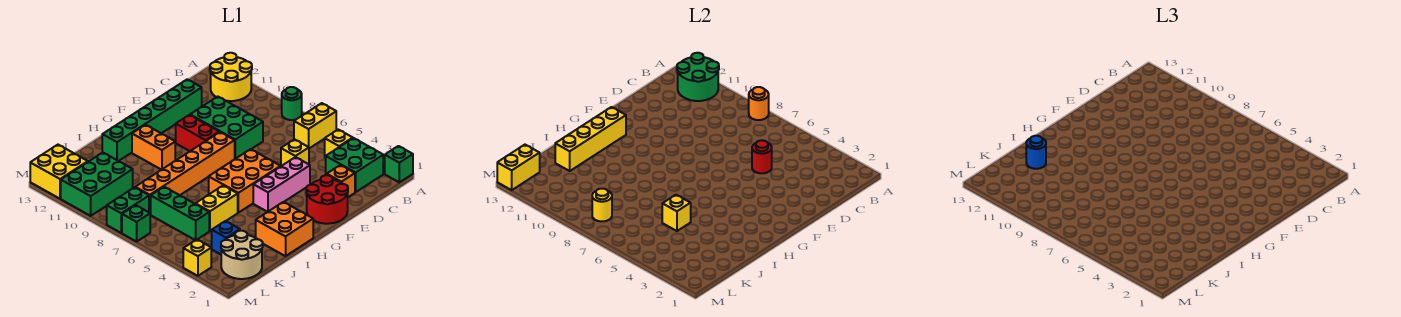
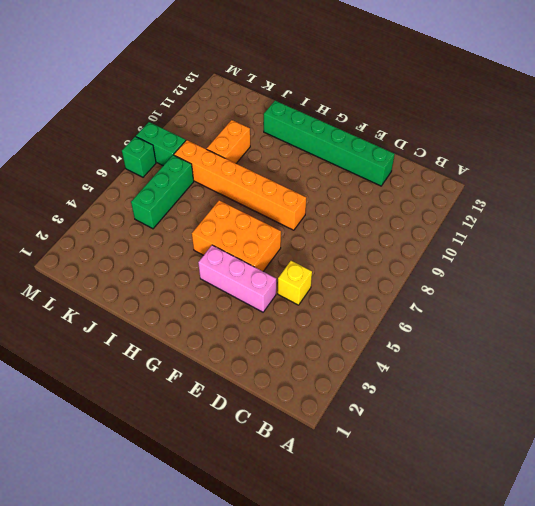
orange 1x2 brick [207,120,250,163] -> orange 1x2 brick moved to [132,125,175,170]
none -> green 1x1 brick [385,146,413,182]
none -> yellow 1x2 brick [294,103,336,148]
none -> green 1x1 round brick [282,87,302,120]
none -> yellow 2x2 round brick [210,53,252,101]

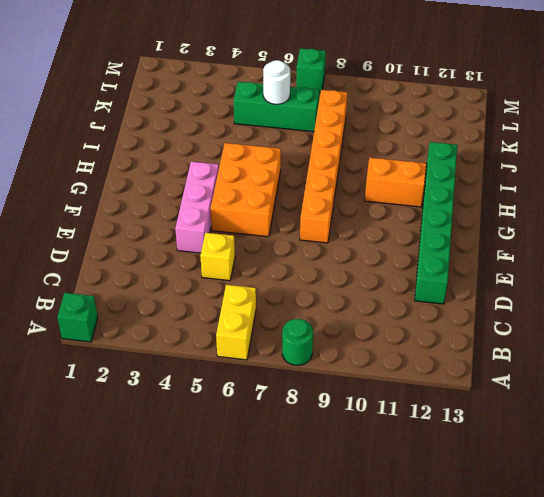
white 1x1 round brick [263,60,290,104] -> none
none -> yellow 2x2 round brick [210,53,252,101]
none -> green 2x2 brick [326,138,383,192]
none -> yellow 1x1 brick [325,130,353,158]
none -> orange 1x1 brick [327,165,355,197]

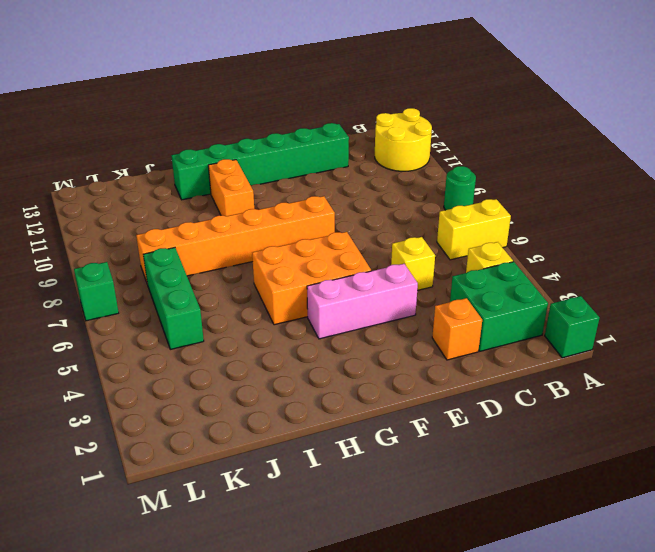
none -> green 2x3 brick [190,97,263,159]
none -> red 2x2 round brick [306,175,348,224]
none -> red 1x2 brick [176,115,219,151]
none -> orange 2x2 brick [256,202,313,256]

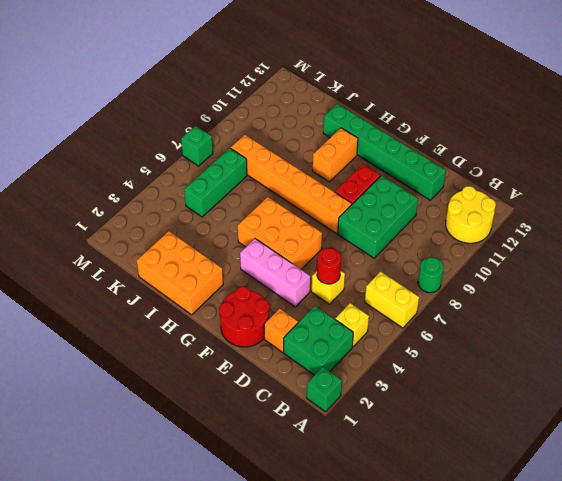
orange 2x3 brick [137,231,223,315] -> orange 2x2 brick [256,202,313,256]
none -> yellow 1x2 brick [196,185,238,231]
none -> tan 2x2 round brick [221,231,263,279]
none -> blue 1x1 brick [212,221,240,254]
none -> green 2x3 brick [61,152,133,216]

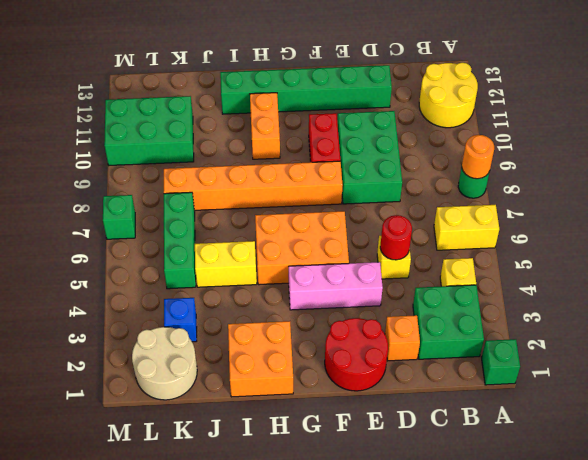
none -> green 1x2 brick [107,187,149,233]
none -> yellow 2x2 brick [30,145,88,199]
none -> yellow 1x1 brick [183,240,211,276]
none -> green 2x2 round brick [677,53,719,101]

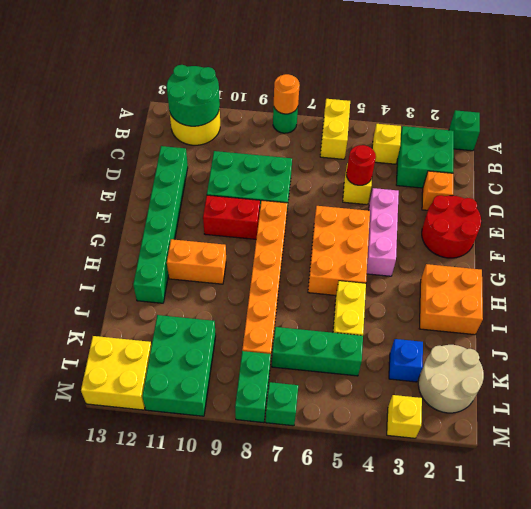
none -> yellow 1x4 brick [555,107,626,171]
none -> yellow 1x1 brick [662,195,691,231]
none -> yellow 1x1 round brick [592,189,612,221]
none -> yellow 1x2 brick [497,145,540,190]

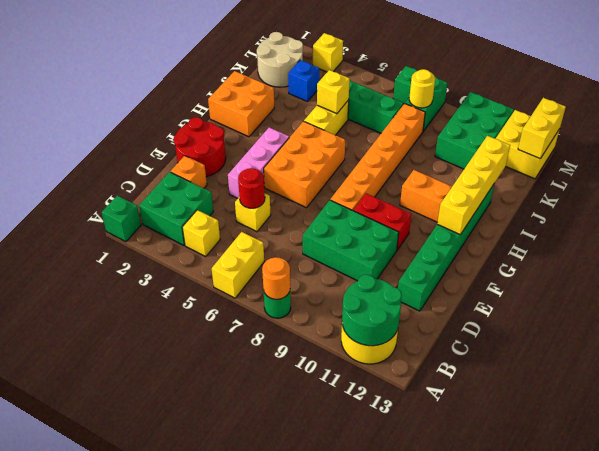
none -> blue 1x1 round brick [1026,136,1046,169]

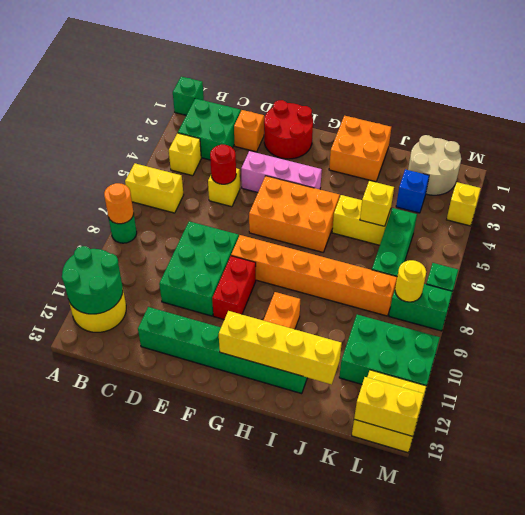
none -> blue 1x1 round brick [1026,136,1046,169]

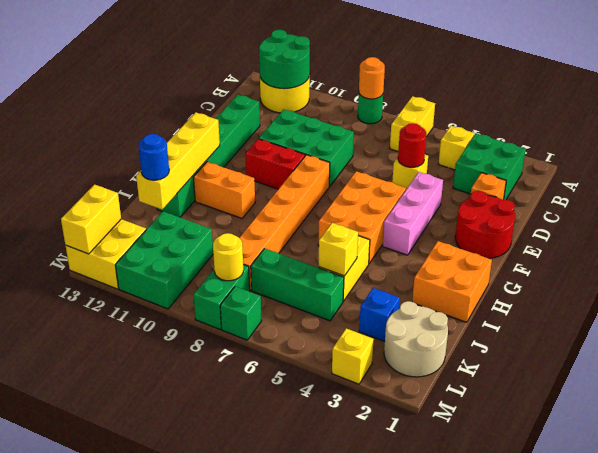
none -> green 1x1 brick [385,146,413,182]

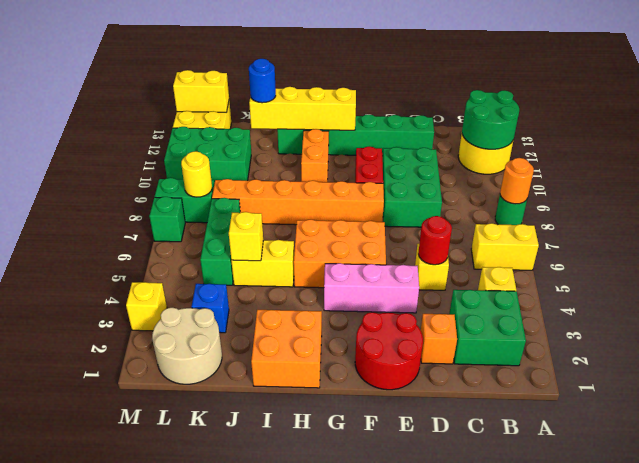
none -> green 1x1 brick [385,146,413,182]

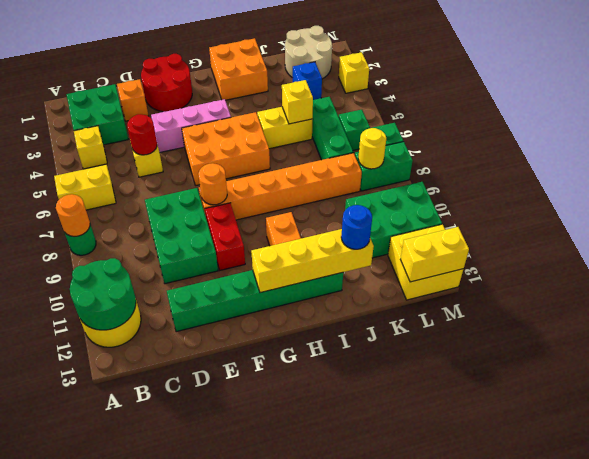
orange 1x1 round brick [198,163,227,205] -> none
green 1x1 brick [339,110,370,150] -> green 1x1 brick moved to [385,146,413,182]

